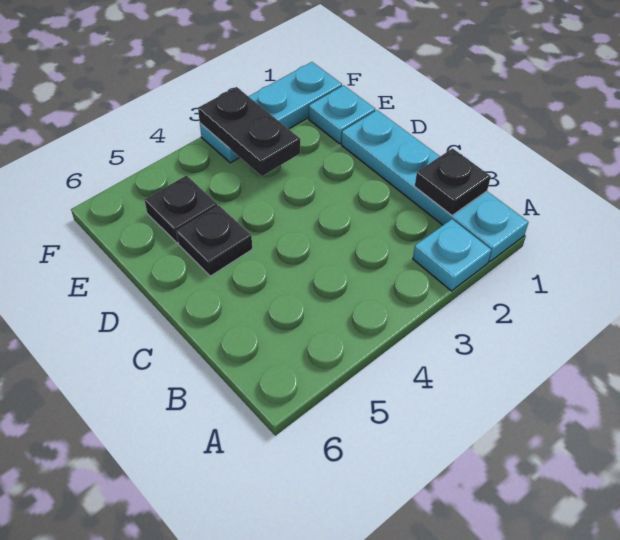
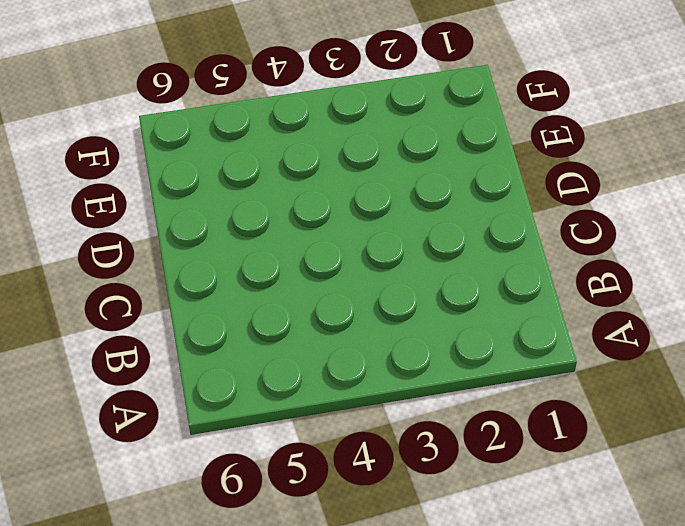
none -> cyan 1x4 plate [342,110,529,262]
none -> cyan 1x1 plate [413,219,492,291]

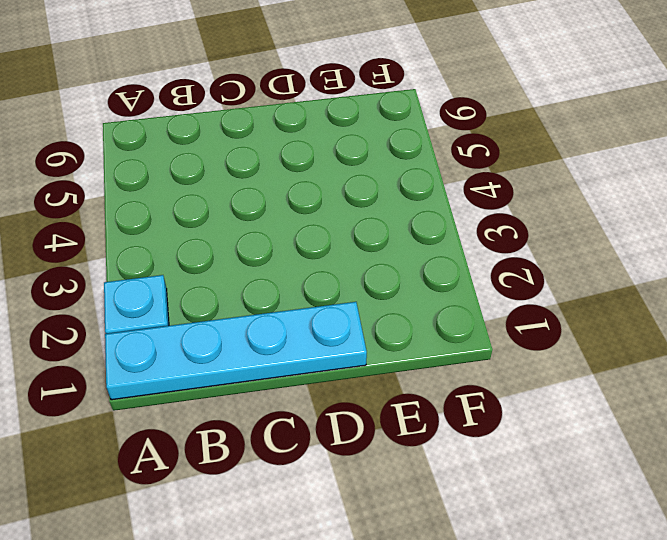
none -> black 1x1 plate [176,205,252,276]
none -> cyan 1x1 plate [309,85,375,144]

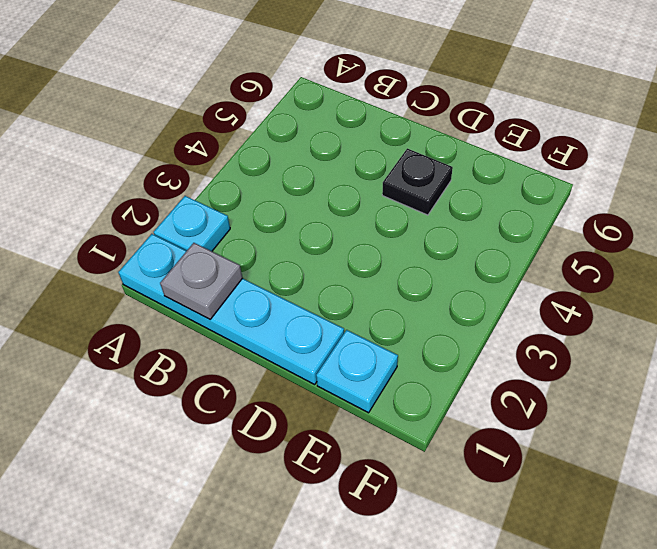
grey 1x1 plate [160,243,242,319] -> black 1x1 plate [415,148,491,215]
none -> black 1x1 plate [145,176,218,243]
none -> cyan 1x3 plate [200,62,342,163]

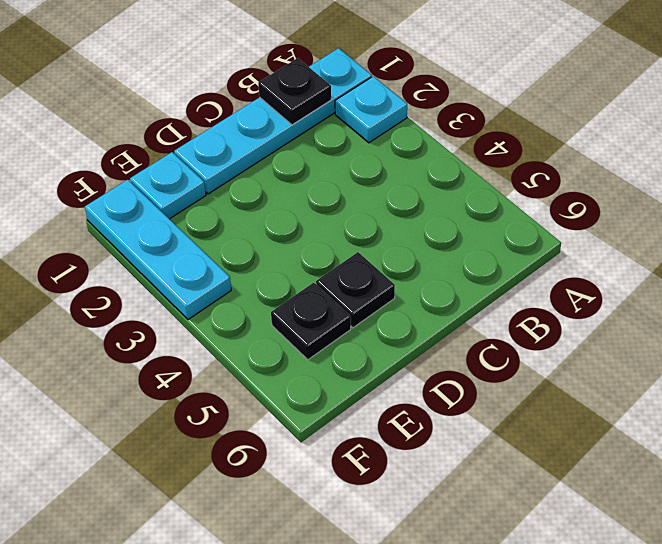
none -> black 1x2 plate [198,87,300,176]

